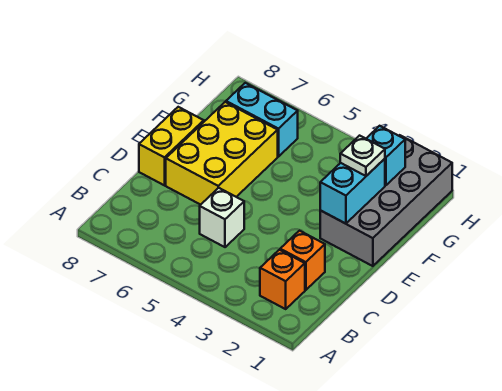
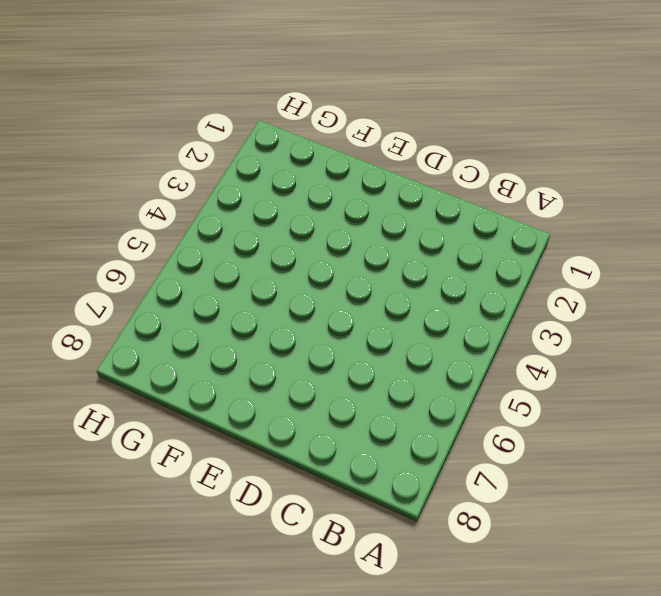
none -> orange 1x1 brick [260,250,305,309]
none -> orange 1x1 brick [280,231,325,290]

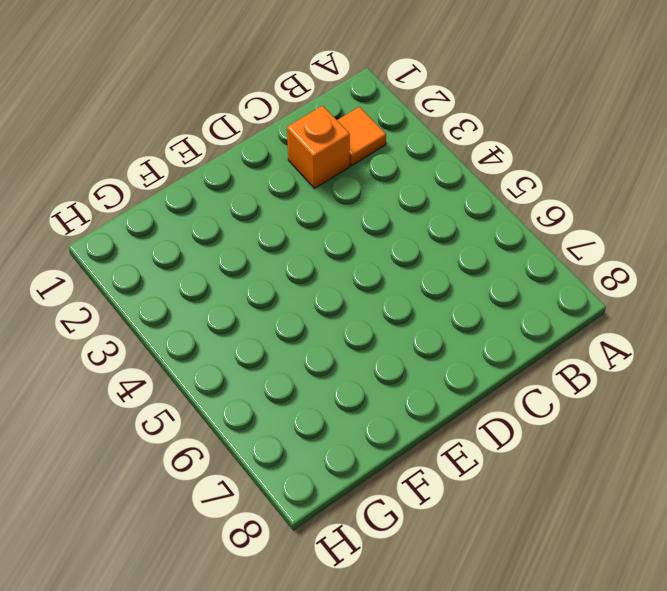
orange 1x1 tile [337,107,386,166] -> orange 1x1 brick [260,250,305,309]
none -> white 1x1 brick [200,188,244,247]
none -> yellow 2x3 brick [166,102,278,205]

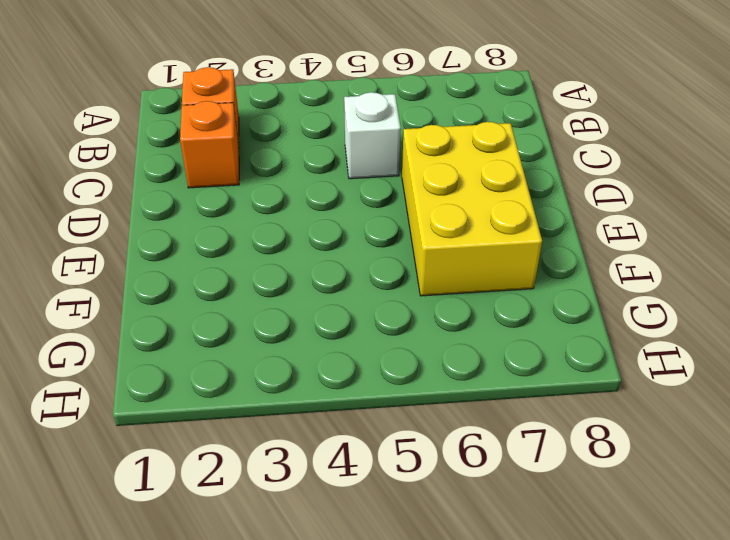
none -> yellow 1x2 brick [139,107,204,185]
none -> grey 2x4 brick [320,135,452,266]

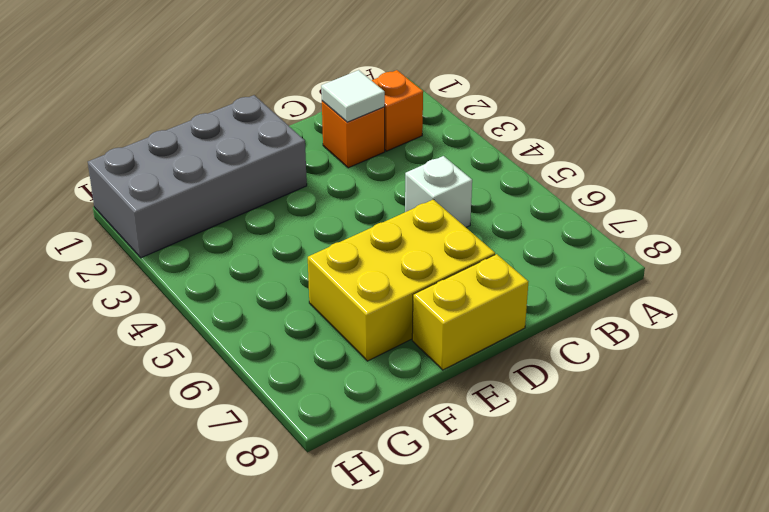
white 1x1 tile [321,70,385,122] -> none
none -> cyan 1x2 brick [226,83,298,157]
none -> cyan 1x2 brick [320,159,385,224]

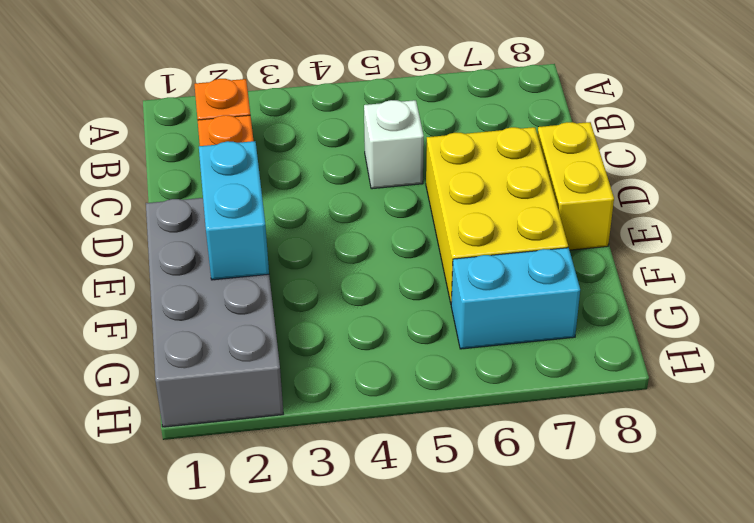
none -> cyan 1x1 brick [366,126,405,185]
none -> white 1x1 plate [340,136,385,176]

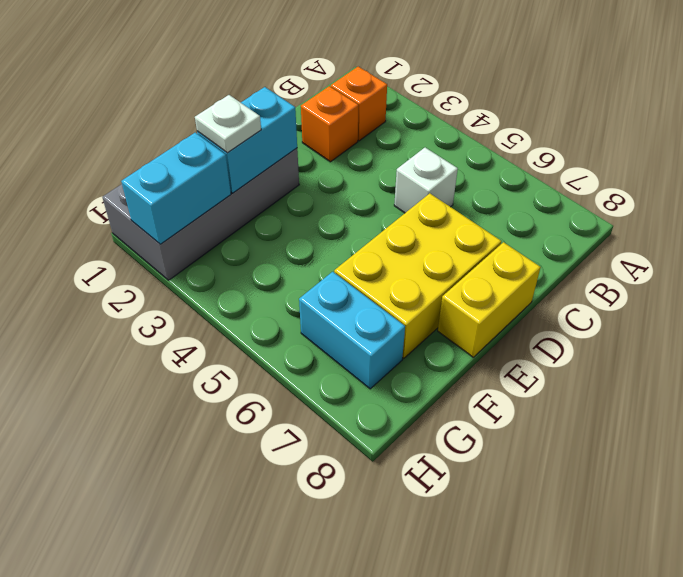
cyan 1x2 brick [121,133,231,244] -> cyan 1x1 brick [366,126,405,185]

